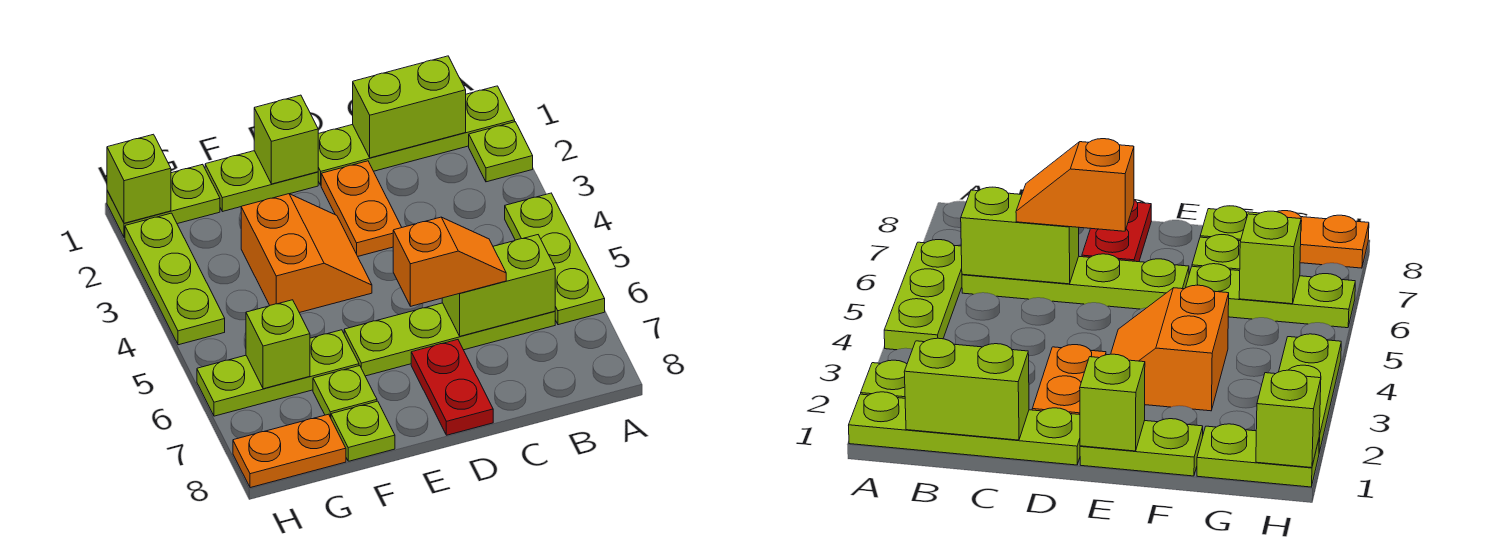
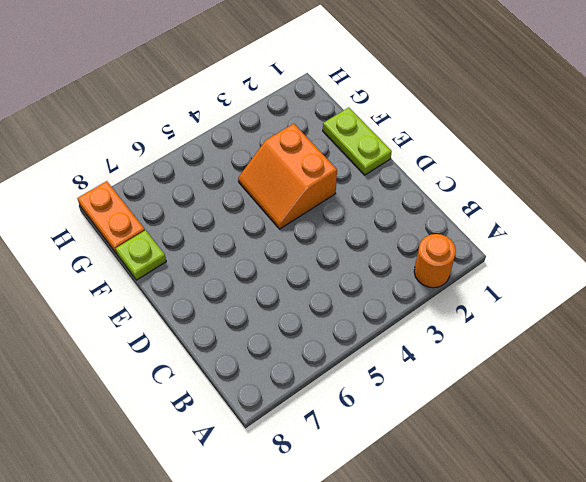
orange 1x1 round brick [414,234,456,288] -> lime 1x1 plate [469,122,533,182]
orange 2x2 slope [238,124,337,229] -> orange 2x2 slope turned to [241,194,372,313]
none -> lime 1x4 plate [318,86,515,185]
none -> lime 1x3 plate [505,193,605,325]
none -> lime 1x4 plate [344,303,555,376]

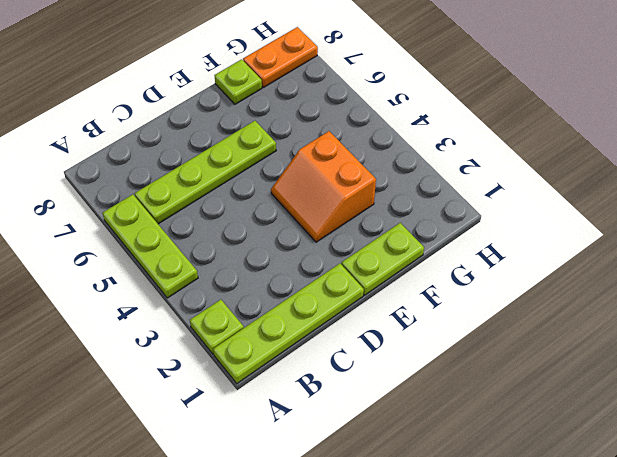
none -> orange 1x2 plate [321,161,402,256]
none -> red 1x2 plate [411,340,493,435]
none -> lime 1x3 plate [197,330,359,416]

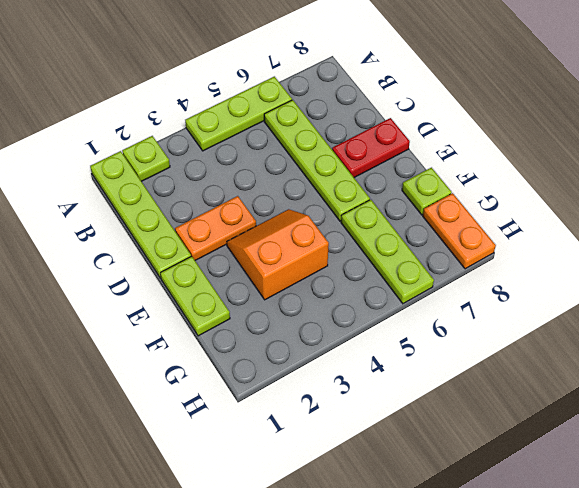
none -> lime 1x1 plate [313,366,377,418]
none -> lime 1x2 plate [107,164,220,238]
none -> lime 1x3 plate [125,213,225,345]

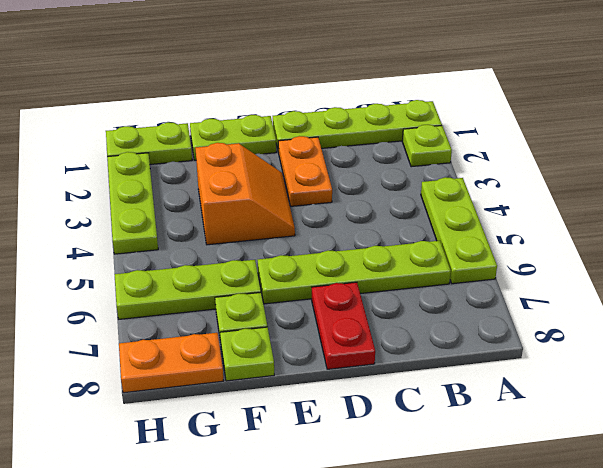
none -> lime 1x2 brick [353,56,466,158]
none -> lime 1x2 brick [442,235,555,336]
none -> lime 1x1 brick [254,95,318,184]

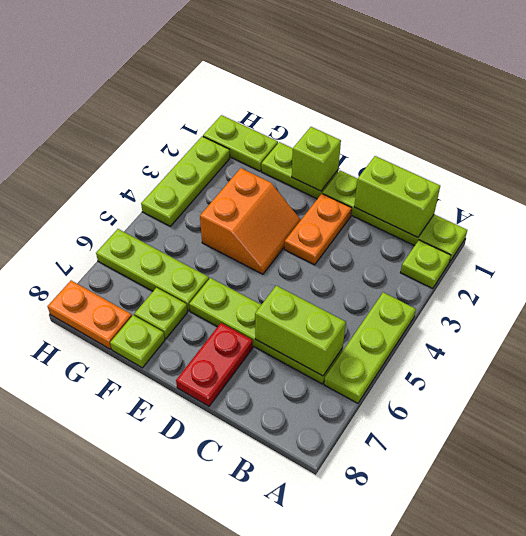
none -> lime 1x1 brick [246,300,310,389]
none -> lime 1x1 brick [107,134,171,223]
none -> orange 1x2 slope [393,217,506,306]

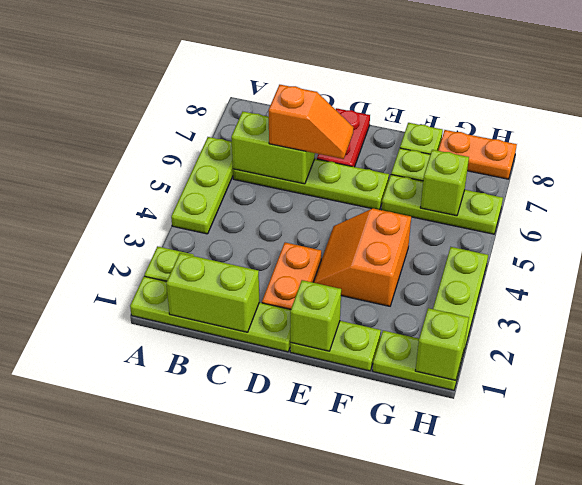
orange 1x2 slope [269,85,353,159] -> orange 1x2 slope turned to [393,217,506,306]

